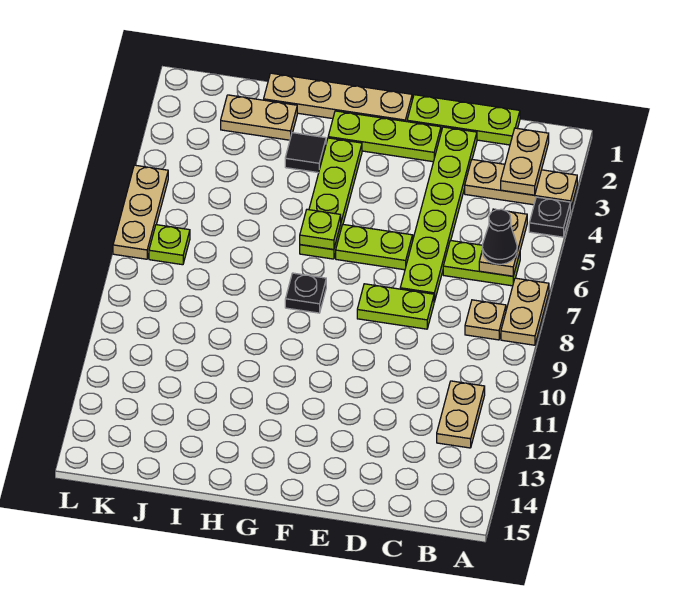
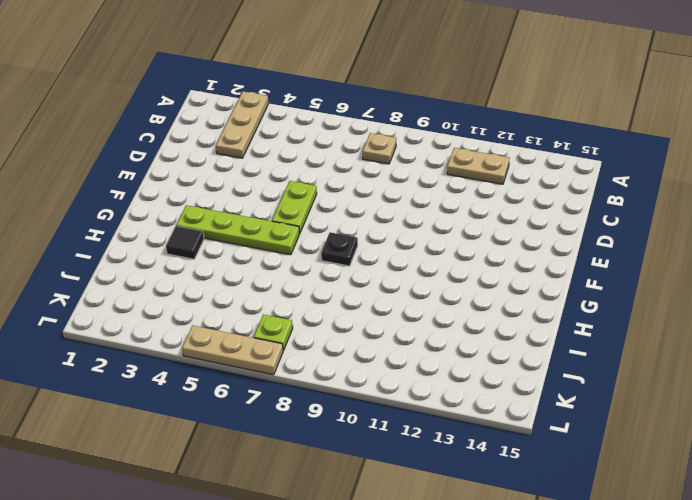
none -> black 1x1 plate [529,197,570,237]
none -> tan 1x2 plate [501,278,549,345]
none -> lime 1x2 plate [443,240,520,286]

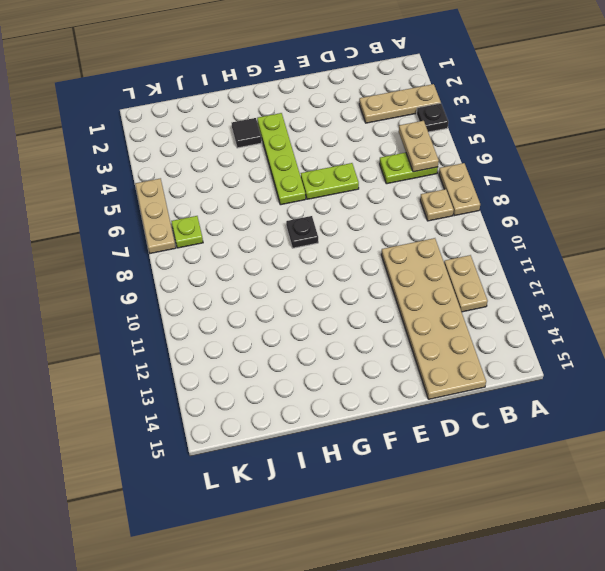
tan 2x6 plate [381,238,486,399] -> none
none -> lime 1x3 plate [407,95,520,145]
none -> lime 1x6 plate [400,127,477,302]
none -> lime 1x2 plate [357,284,434,329]

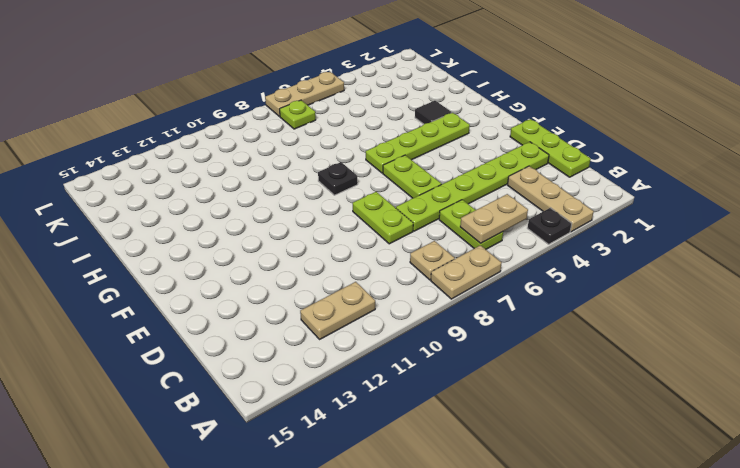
none -> lime 1x3 plate [328,111,441,162]
none -> tan 1x4 plate [264,73,412,122]
none -> tan 1x2 plate [221,95,297,140]

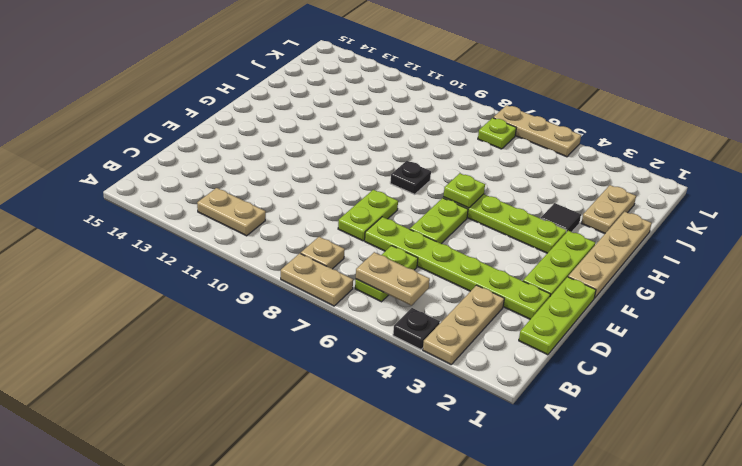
none -> tan 1x2 plate [501,128,549,195]
none -> black 1x1 cone [482,209,517,264]

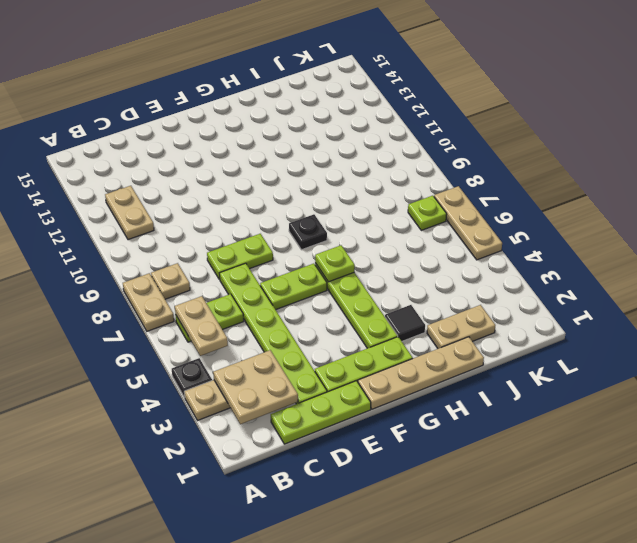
tan 2x2 plate [213,350,298,424] -> tan 1x2 plate [501,128,549,195]
none -> black 1x1 cone [482,209,517,264]

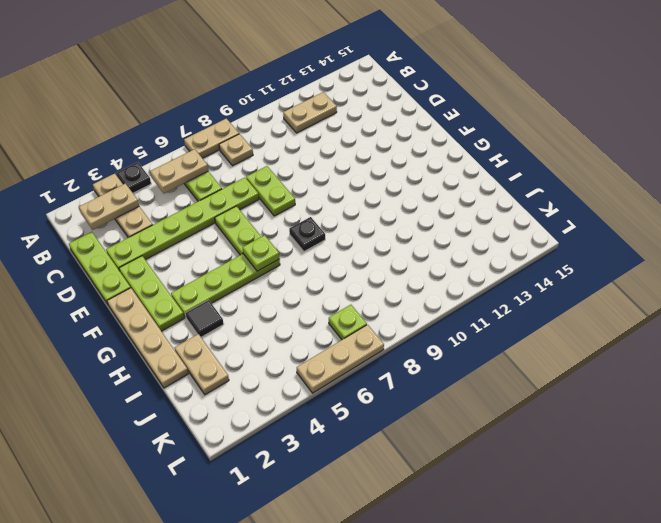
none -> black 1x1 cone [482,209,517,264]

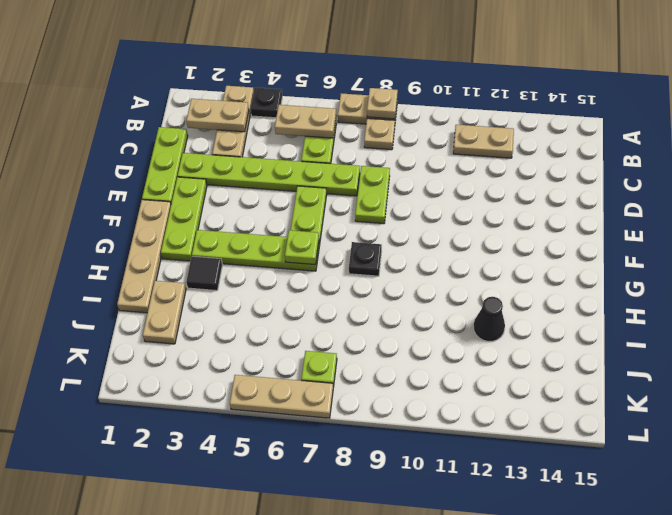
tan 1x1 plate [367,88,398,119] -> none
black 1x1 cone [473,297,505,341] -> black 1x1 cone moved to [482,209,517,264]

